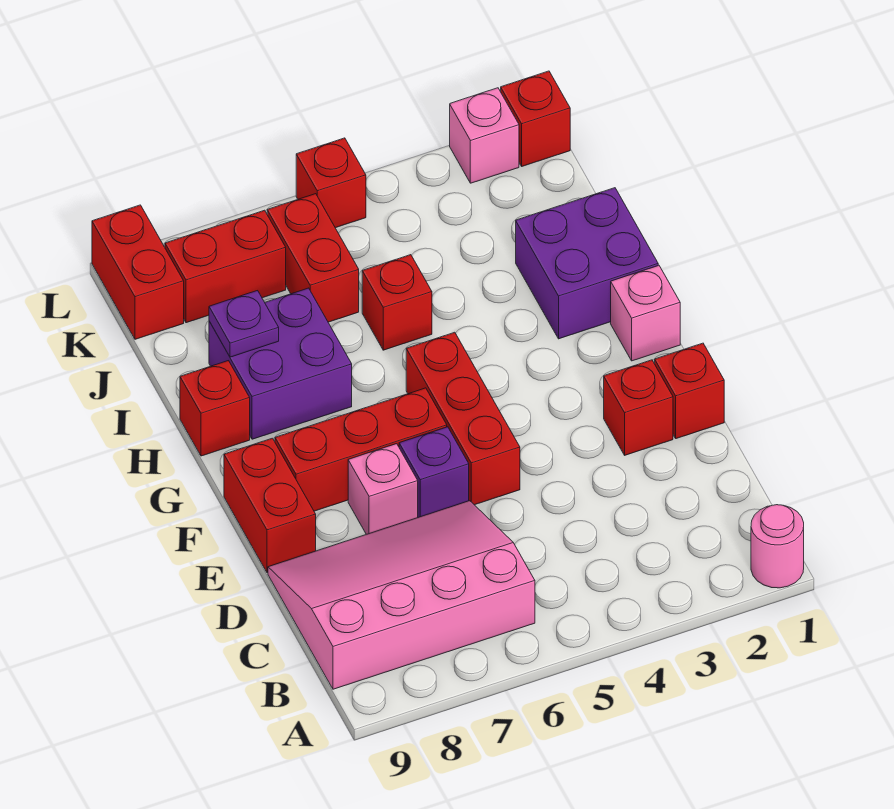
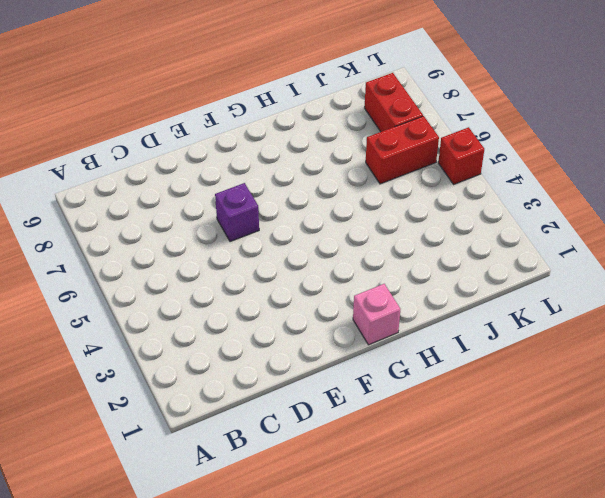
none -> pink 1x1 round brick [751,505,804,588]
none -> pink 3x4 slope [268,501,535,689]
none -> red 1x1 brick [655,343,724,439]

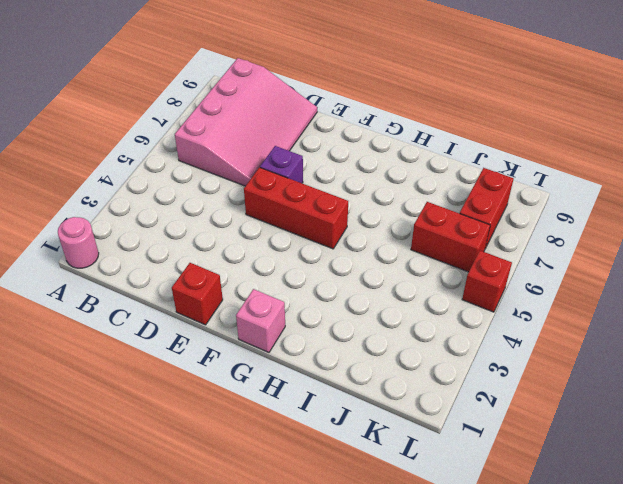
none -> red 1x1 brick [604,360,673,455]
none -> pink 1x1 brick [348,444,418,534]
none -> red 1x2 brick [224,438,316,573]

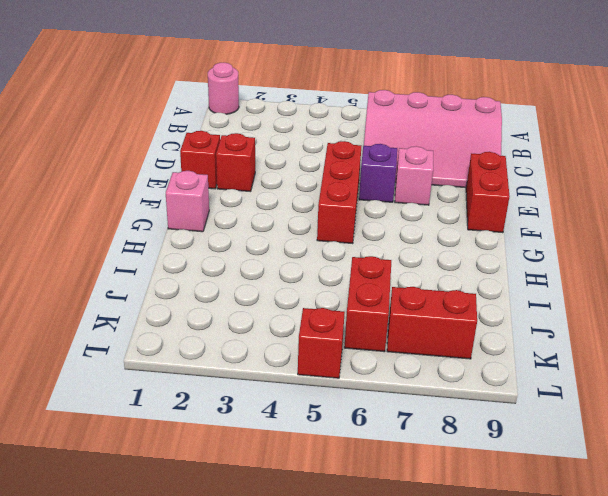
none -> red 1x3 brick [275,388,447,511]
none -> purple 2x2 brick [516,188,658,339]
none -> purple 2x2 brick [209,288,352,439]

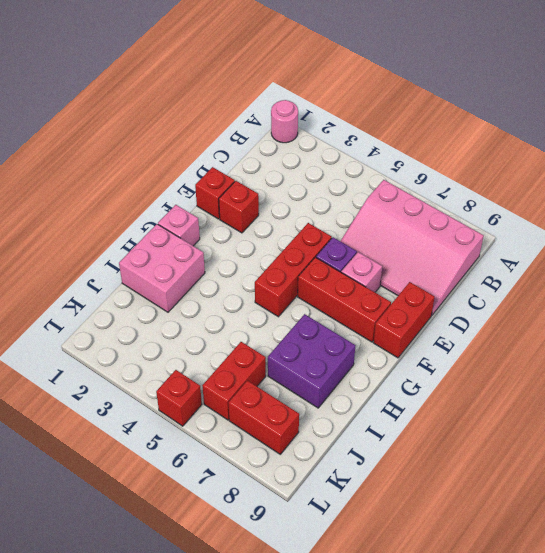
pink 2x2 brick [119,224,205,312] -> purple 2x2 brick [516,188,658,339]
none -> red 1x1 brick [180,361,250,456]
none -> red 1x1 brick [362,255,432,350]
none -> red 1x2 brick [92,205,184,339]

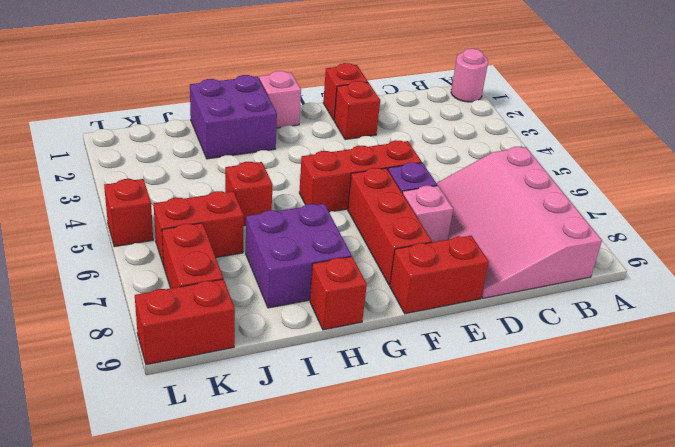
none -> red 1x1 brick [501,71,570,166]
none -> pink 1x1 brick [450,88,519,183]
none -> purple 1x1 plate [209,291,279,357]

